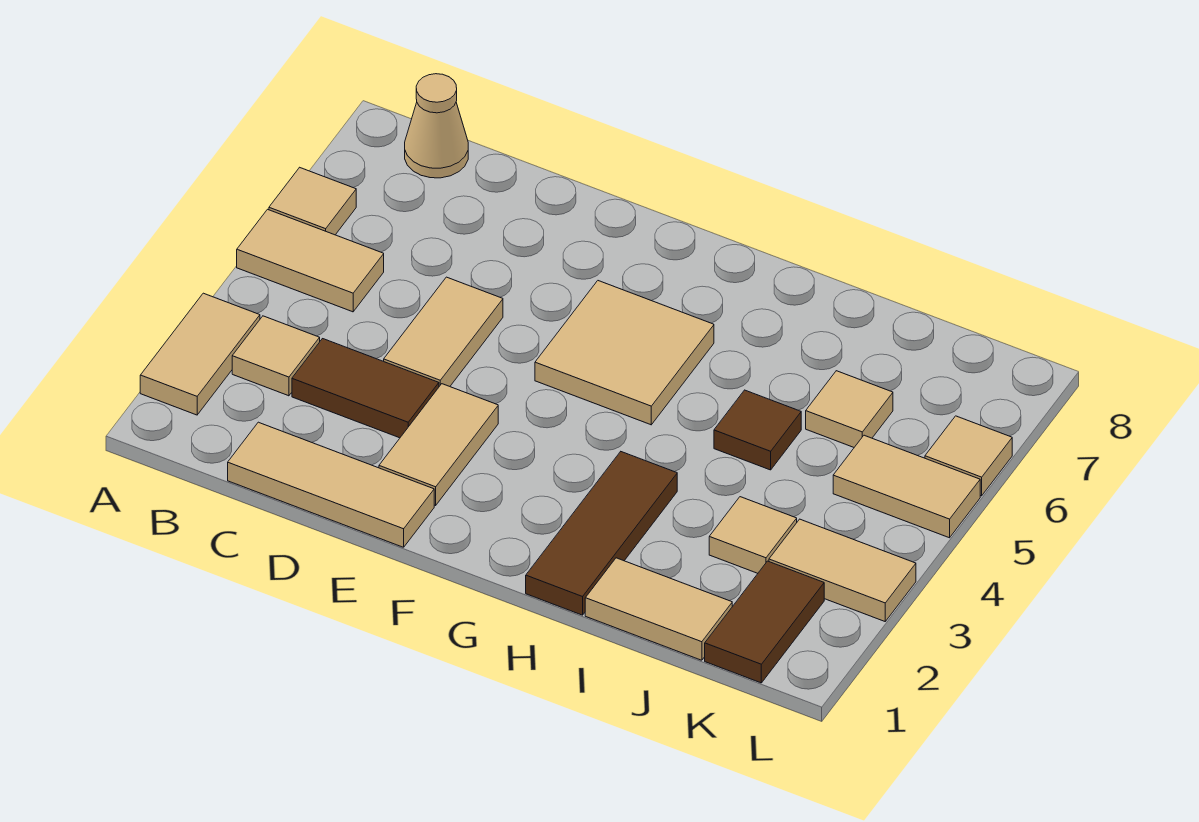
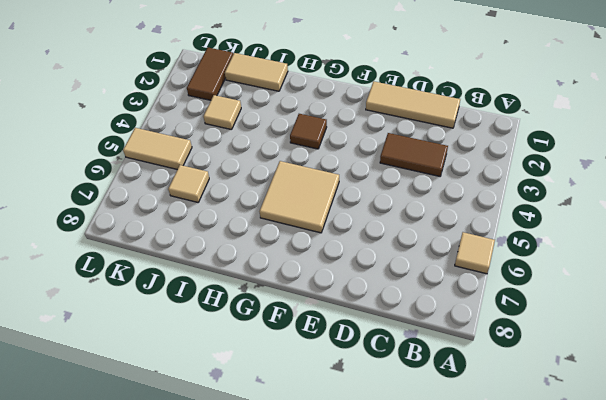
brown 1x1 tile [290,114,327,149] -> brown 1x1 tile moved to [714,390,801,470]
none -> tan 1x2 tile [140,293,260,415]
none -> tan 1x2 tile [237,209,384,312]
none -> tan 1x1 tile [232,316,320,396]

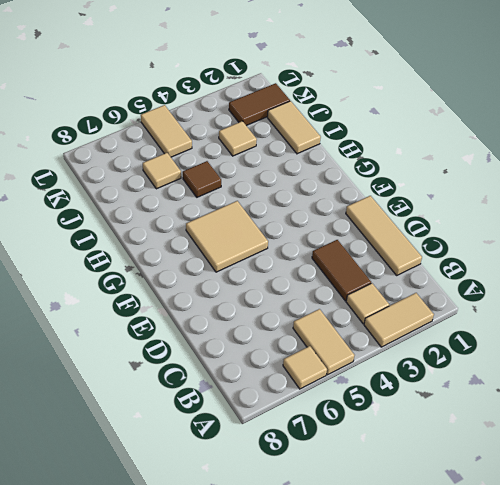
none -> tan 1x1 cone [405,74,468,178]
none -> tan 1x2 tile [384,277,503,386]
none -> tan 1x2 tile [379,384,498,505]

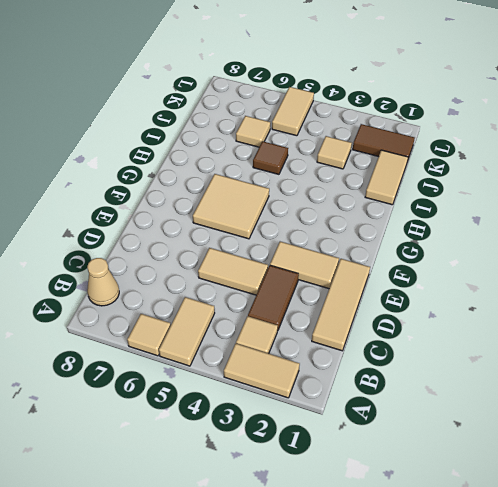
none -> brown 1x3 tile [526,452,677,615]
none -> tan 1x2 tile [769,519,916,621]
none -> tan 1x1 tile [925,416,1012,496]

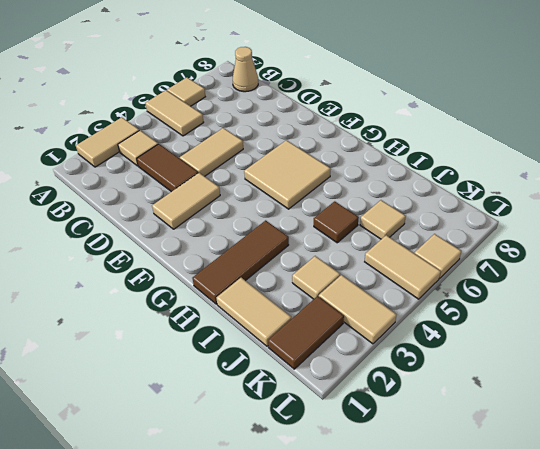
none -> tan 1x3 tile [228,422,434,547]

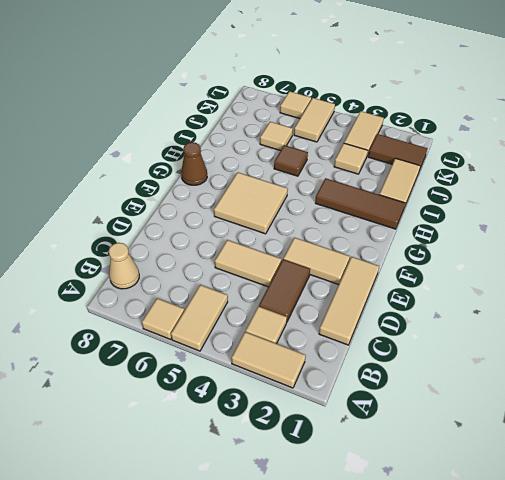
brown 1x1 cone [181,142,207,185] -> none

